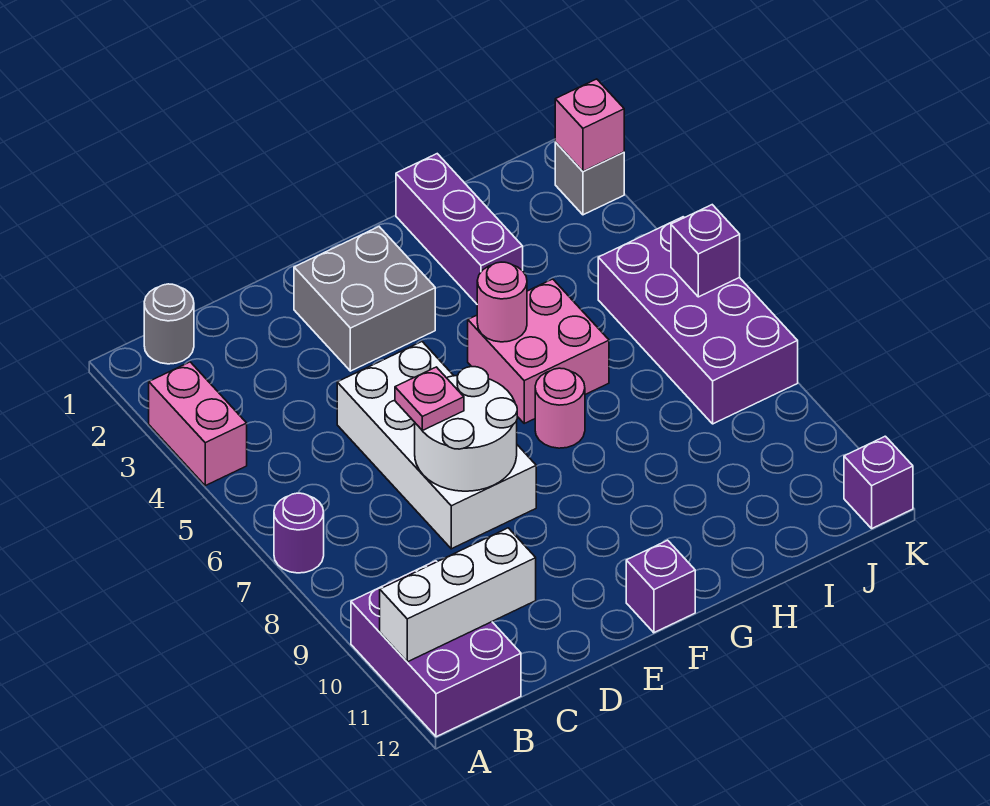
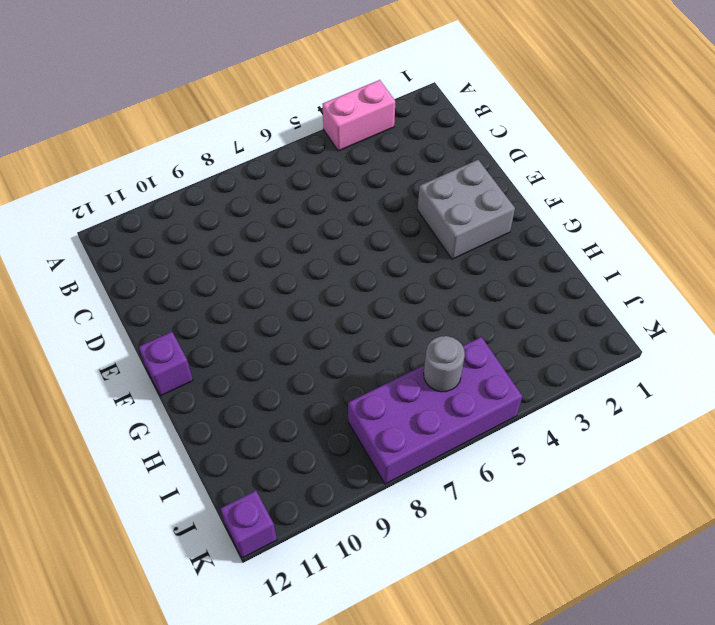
grey 1x1 round brick [424,336,465,392] -> grey 1x1 round brick moved to [144,284,194,364]
none -> purple 1x1 round brick [274,493,324,573]
none -> purple 2x3 brick [351,561,521,737]
none -> white 2x4 brick [337,342,536,549]

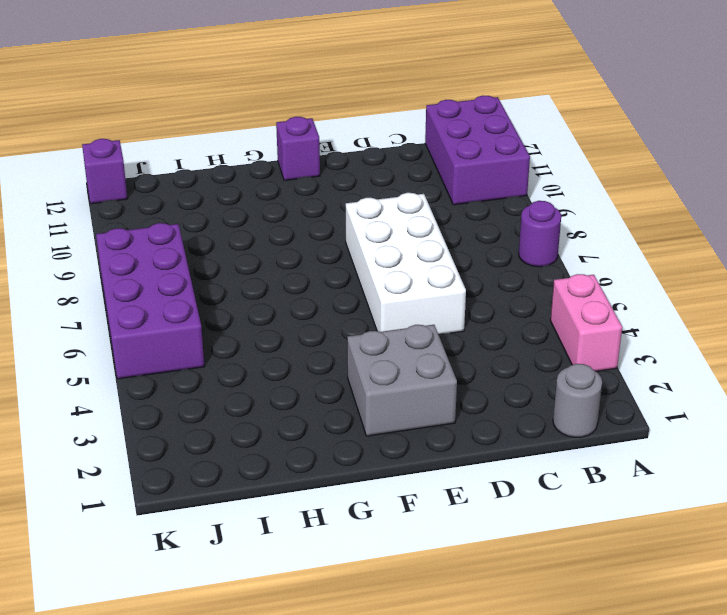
none -> pink 2x2 brick [468,279,609,423]
none -> pink 1x1 round brick [535,368,585,448]
none -> purple 1x3 brick [396,154,523,304]

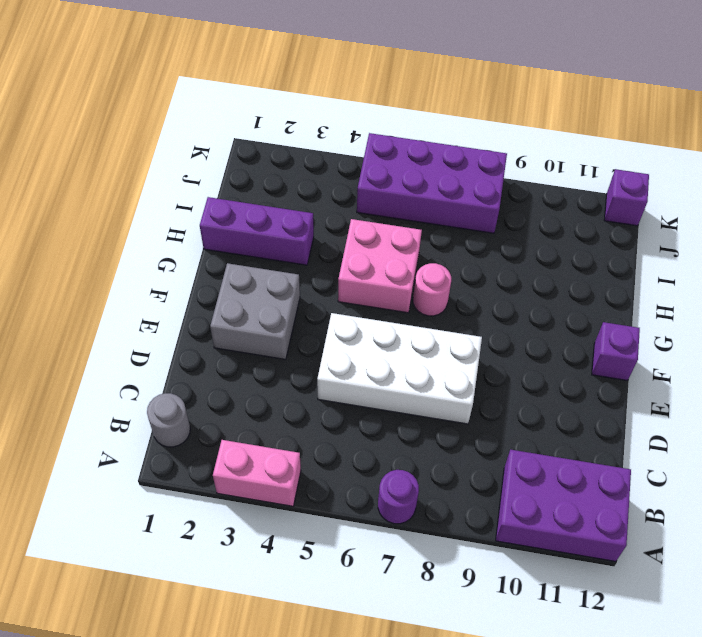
none -> grey 1x1 brick [555,142,624,215]
none -> white 1x3 brick [380,528,536,662]
none -> white 2x2 round brick [415,367,517,491]

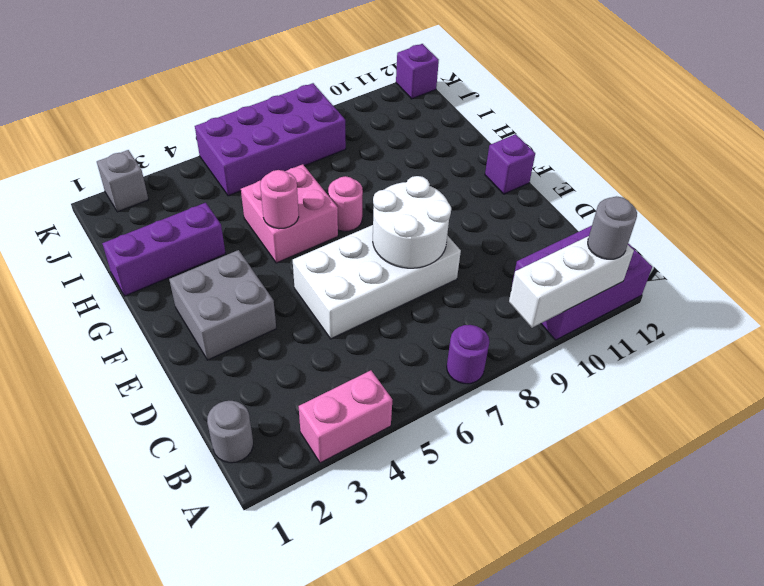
white 1x3 brick [509,236,634,328] -> white 1x3 brick turned to [380,528,536,662]
grey 1x1 round brick [588,196,637,259] -> none
none -> pink 1x1 brick [555,79,624,171]
none -> purple 1x1 brick [671,205,740,297]
none -> pink 1x1 plate [395,367,464,430]

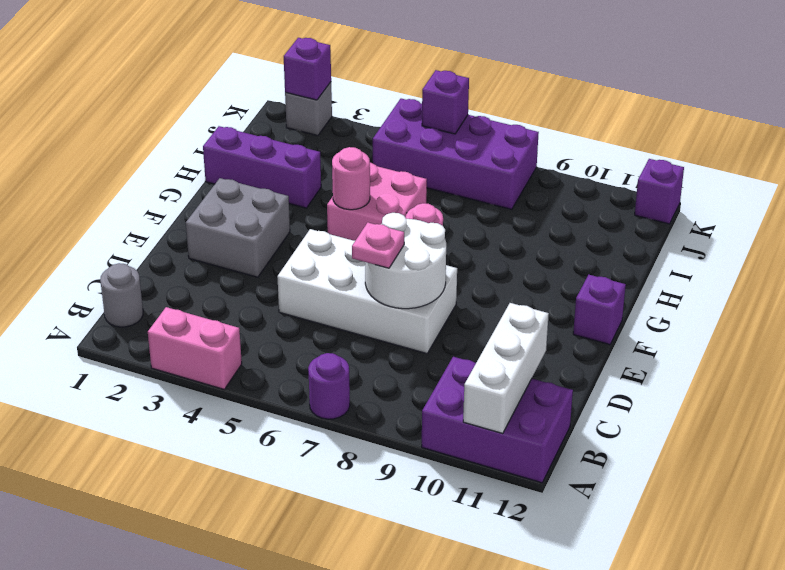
purple 1x1 brick [284,38,331,100] -> pink 1x1 brick [555,79,624,171]

